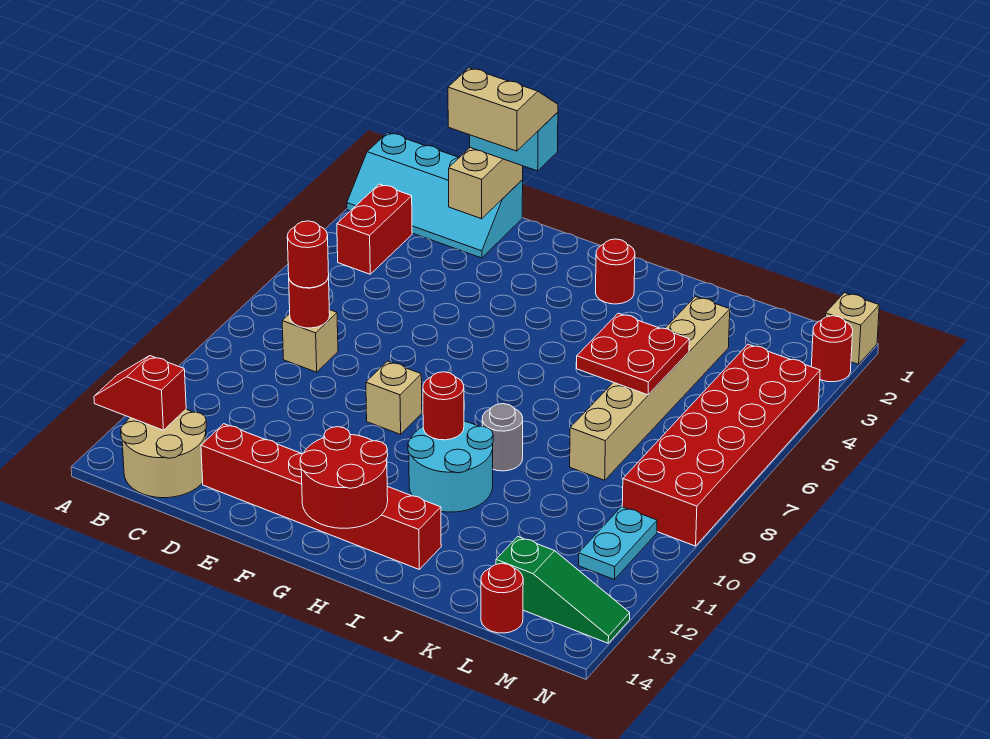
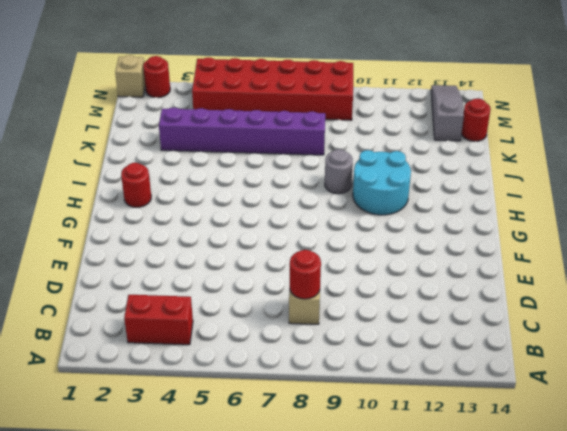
purple 1x6 brick [159,108,325,155] -> tan 1x6 brick [570,297,730,480]
grey 1x3 slope [431,85,464,141] -> green 1x3 slope [496,537,630,643]
none -> cyan 2x4 slope [347,133,523,258]
none -> tan 2x2 round brick [121,409,206,498]
none -> red 1x6 brick [201,424,441,569]

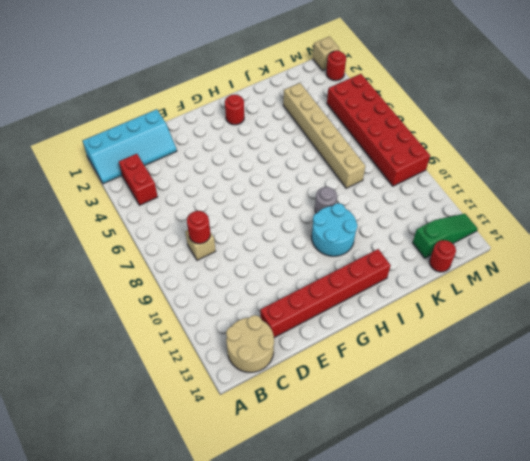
none -> tan 1x1 brick [366,361,422,434]
none -> cyan 1x2 plate [579,507,657,579]
none -> red 1x2 slope [94,356,186,430]

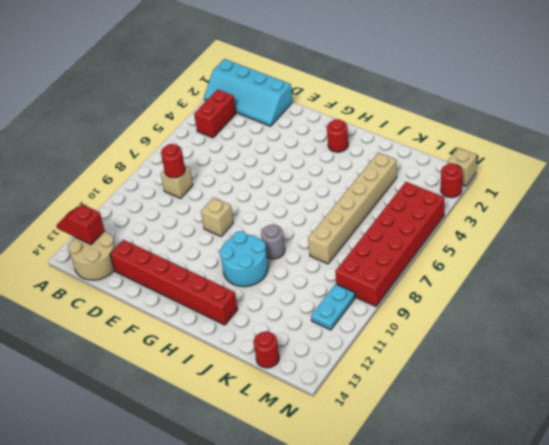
none -> green 1x3 slope [496,537,630,643]
none -> tan 1x2 brick [449,148,523,219]
none -> red 2x2 round brick [300,427,388,528]

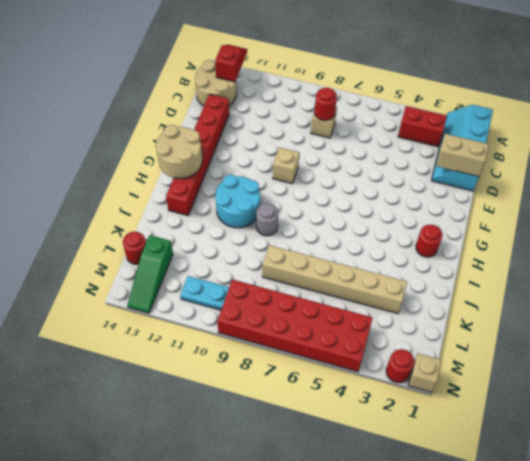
tan 2x2 round brick [156,125,202,178] -> red 2x2 round brick [300,427,388,528]
none -> red 1x1 round brick [423,372,464,440]
none -> red 2x2 plate [577,313,689,395]
none -> red 1x1 round brick [287,221,329,288]

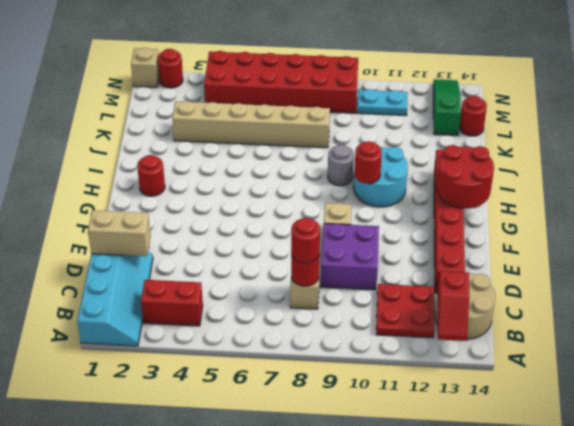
red 2x2 plate [376,284,434,338] -> red 2x2 plate moved to [577,313,689,395]
purple 2x2 brick [321,224,379,290] -> none
none -> cyan 1x2 brick [470,112,558,171]
none -> tan 2x2 slope [448,68,558,151]

